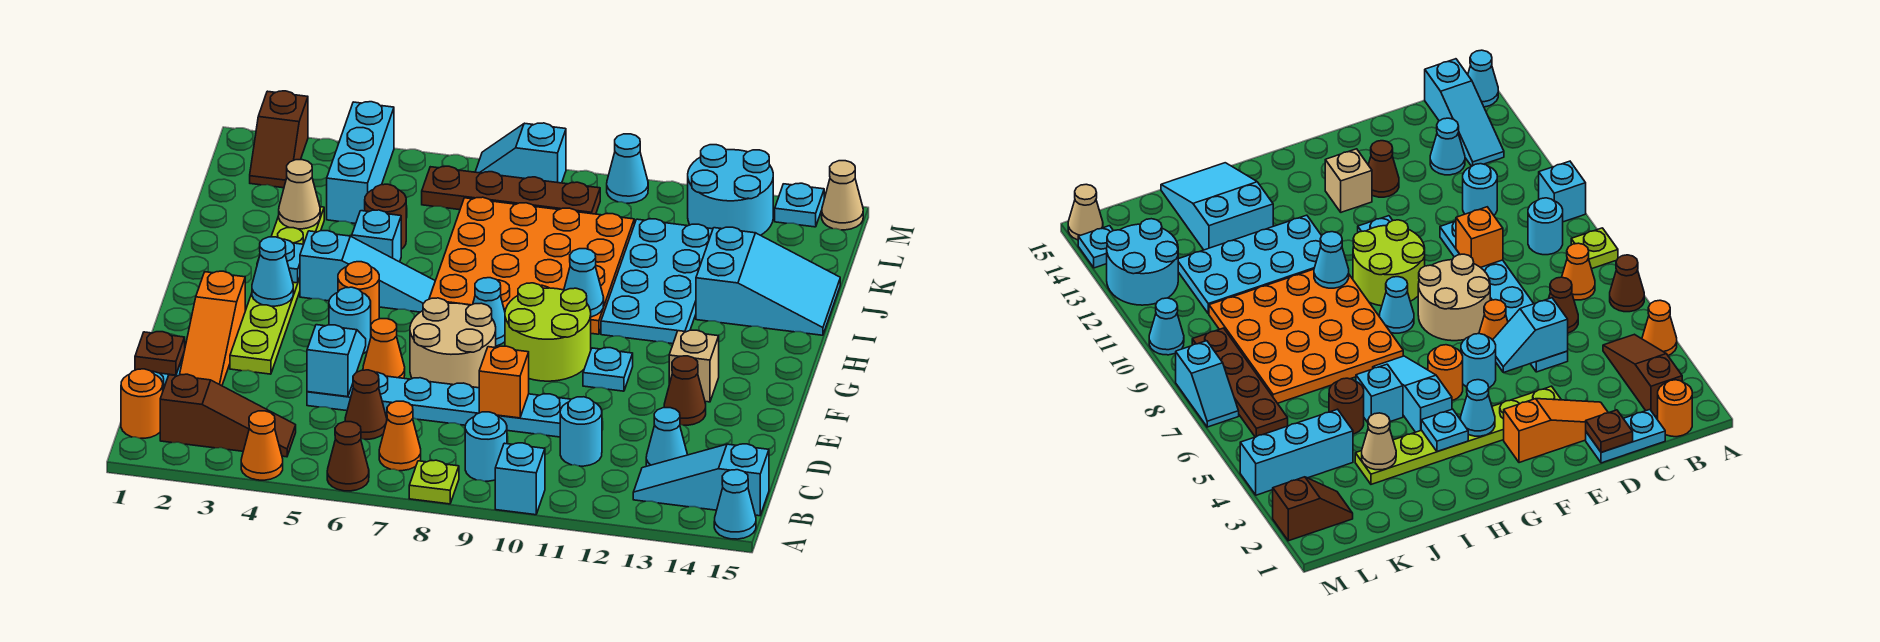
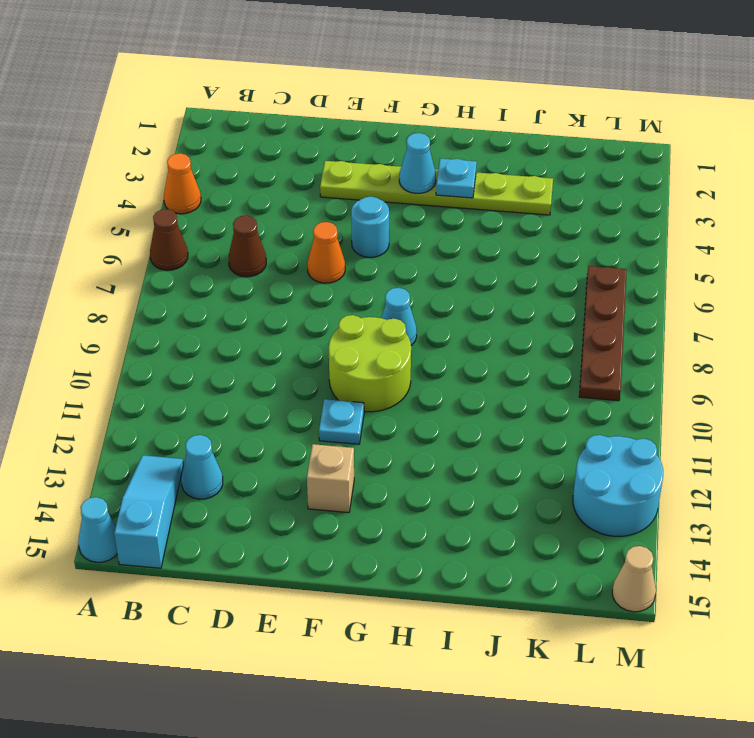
none -> lime 1x1 plate [409,460,459,504]
none -> cyan 1x1 brick [495,443,545,515]
none -> orange 1x1 round brick [121,369,163,438]
none -> brown 1x3 slope [160,374,296,457]

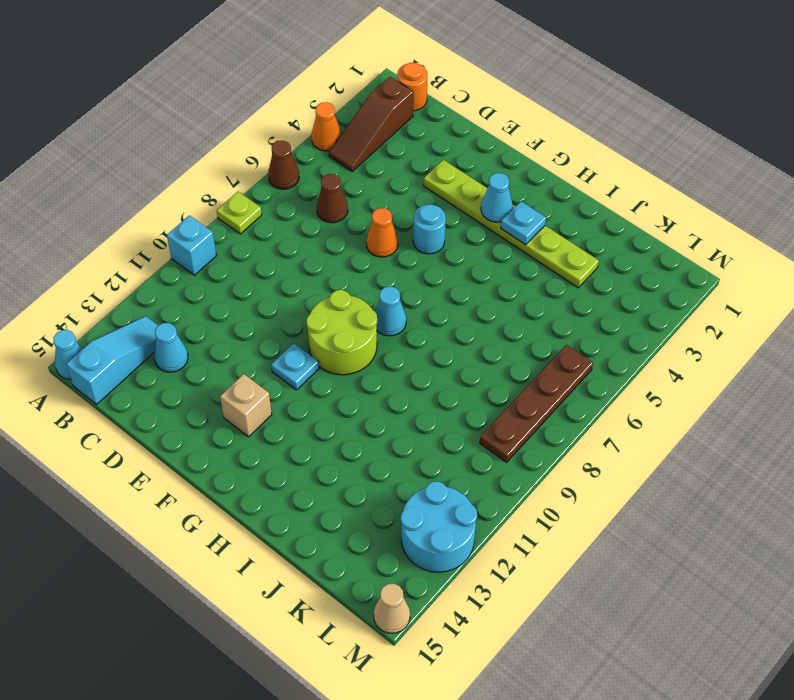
none -> orange 1x1 cone [379,401,421,471]
none -> cyan 1x1 round brick [465,412,507,481]
none -> cyan 1x2 plate [1586,410,1665,463]
none -> cyan 1x1 round brick [560,397,602,466]

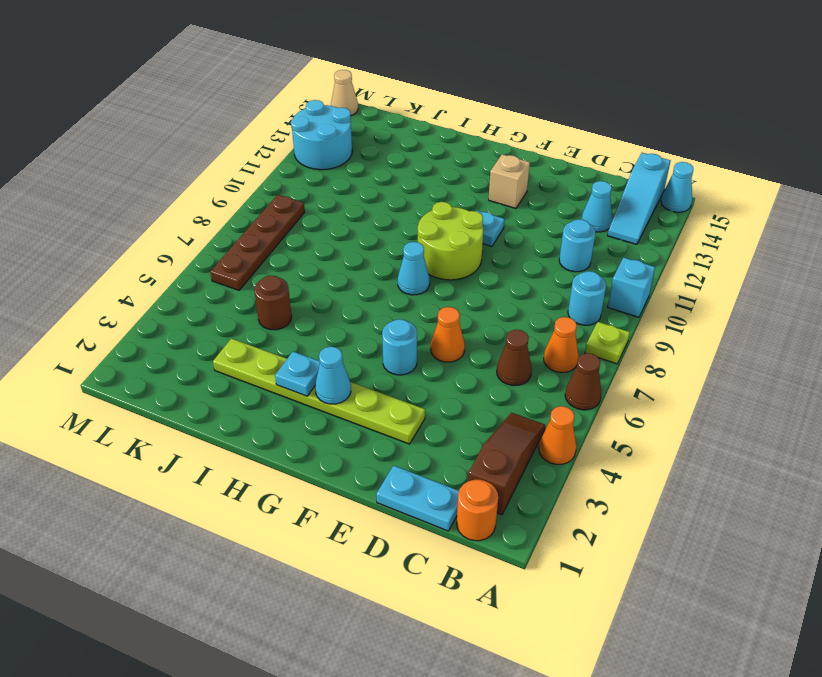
none -> orange 1x3 slope [180,271,245,386]
none -> cyan 1x6 plate [307,372,571,437]
none -> tan 2x2 round brick [410,298,496,388]
none -> brown 1x1 cone [664,356,706,425]

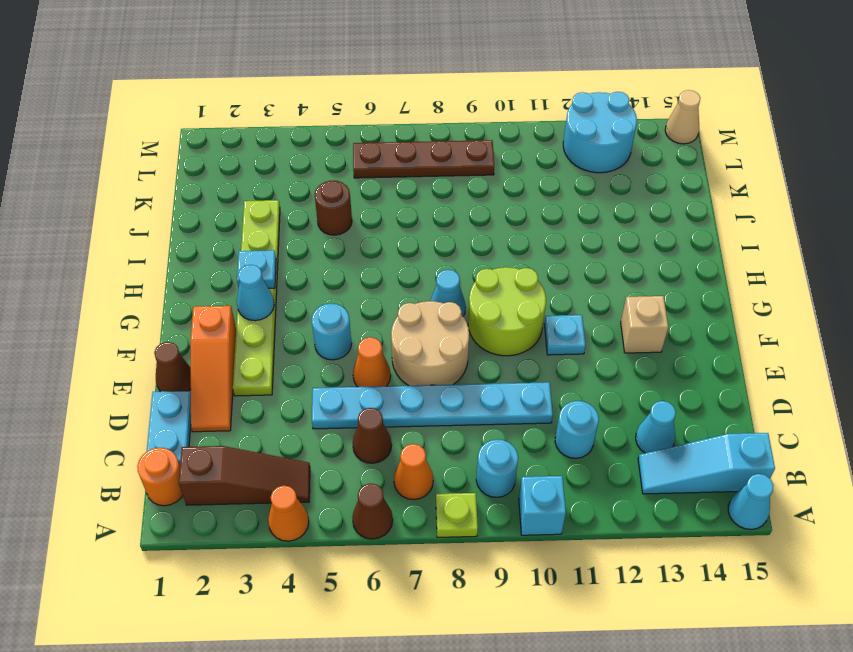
brown 1x1 cone [154,342,191,392] -> brown 1x1 cone moved to [664,356,706,425]
none -> orange 1x1 round brick [338,262,379,324]
none -> cyan 1x3 slope [300,231,435,312]
none -> orange 4x4 plate [429,197,634,334]
none -> cyan 2x4 plate [601,219,713,344]

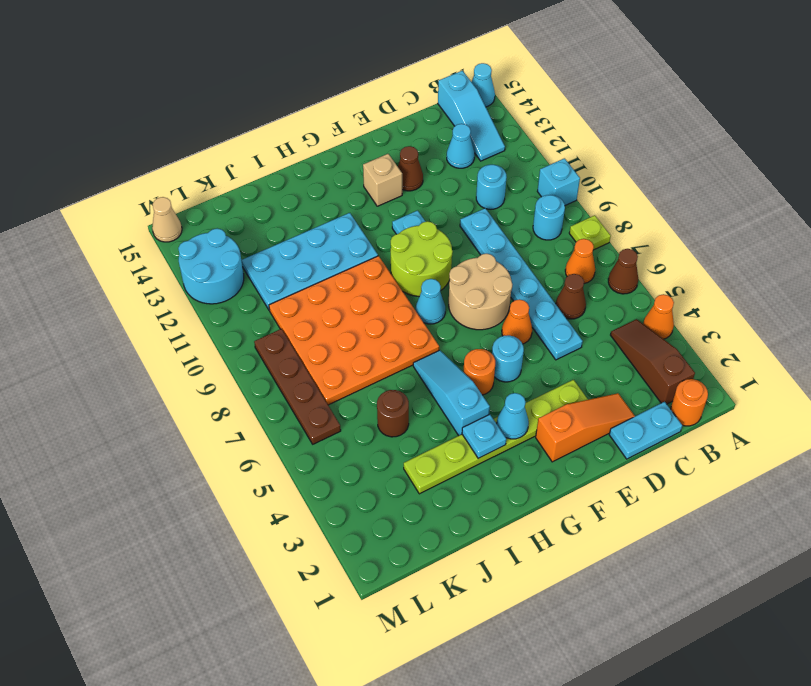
none -> cyan 1x1 brick [352,210,401,262]
none -> cyan 2x3 slope [696,227,840,335]
none -> cyan 1x3 brick [327,102,394,224]
none -> brown 1x2 slope [250,91,308,188]

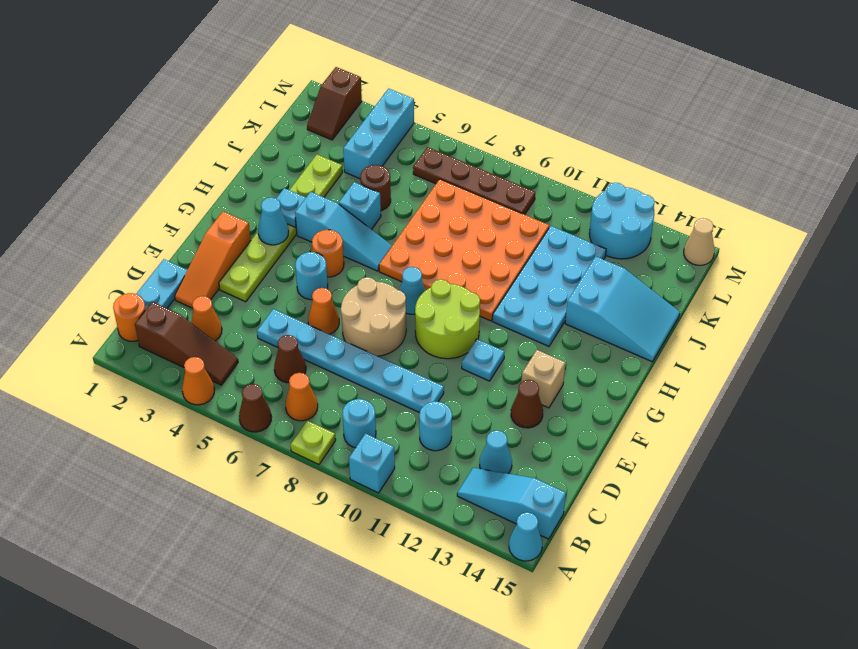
orange 1x1 cone [191,296,222,341] -> none
none -> cyan 1x2 slope [475,123,566,183]
none -> cyan 1x1 cone [607,134,648,203]
none -> cyan 1x1 plate [775,183,824,227]
none -> brown 1x1 plate [135,332,185,375]

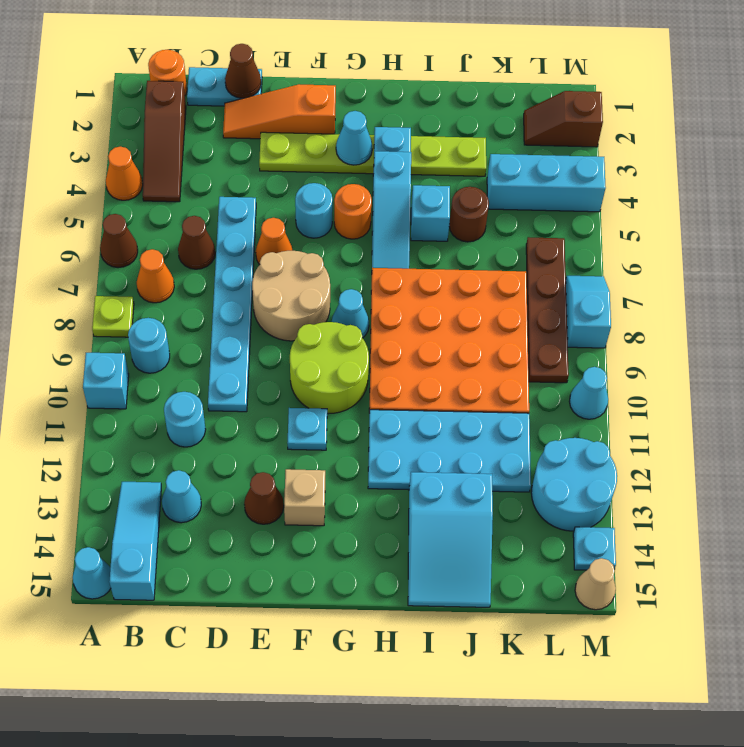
brown 1x1 cone [225,44,261,98] -> brown 1x1 plate [135,332,185,375]
none -> cyan 1x2 slope [307,325,366,397]
none -> orange 1x1 brick [479,346,529,418]
none -> cyan 1x1 cone [564,249,604,317]
none -> tan 1x1 cone [279,160,320,229]

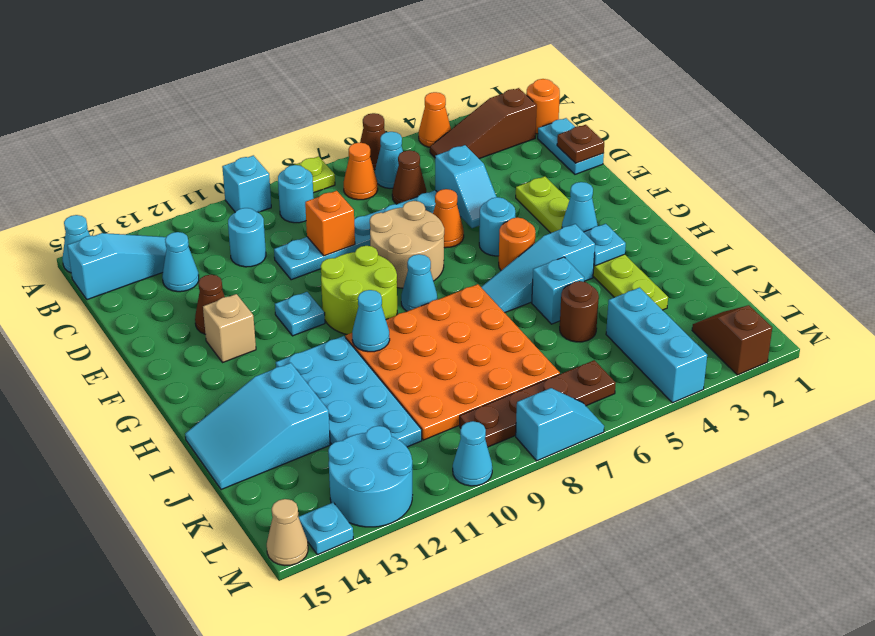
cyan 1x1 cone [375,132,403,189] -> none
none -> orange 1x3 slope [180,271,245,386]
none -> tan 1x1 cone [279,160,320,229]

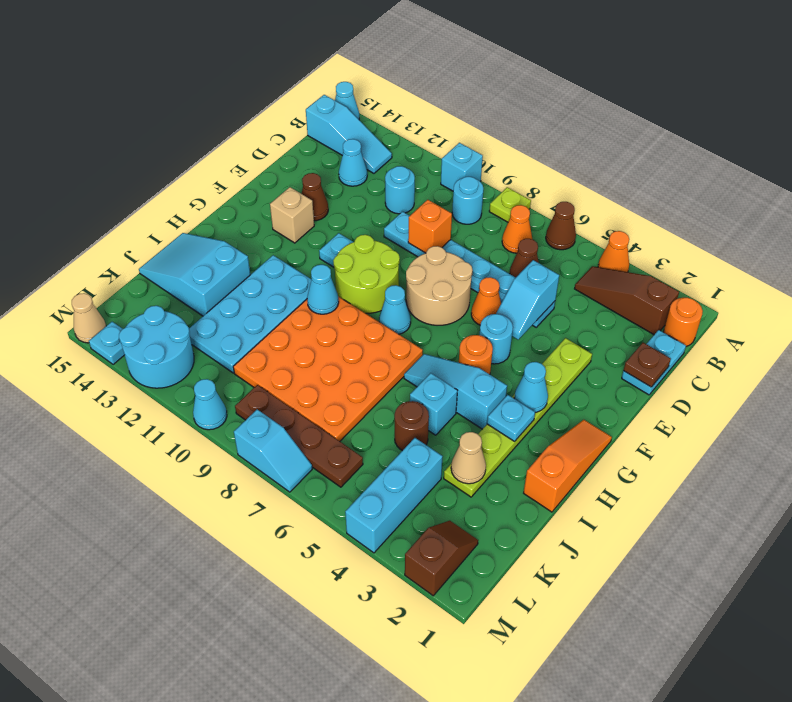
orange 1x3 slope [524,420,612,512] -> orange 1x3 slope moved to [180,271,245,386]

